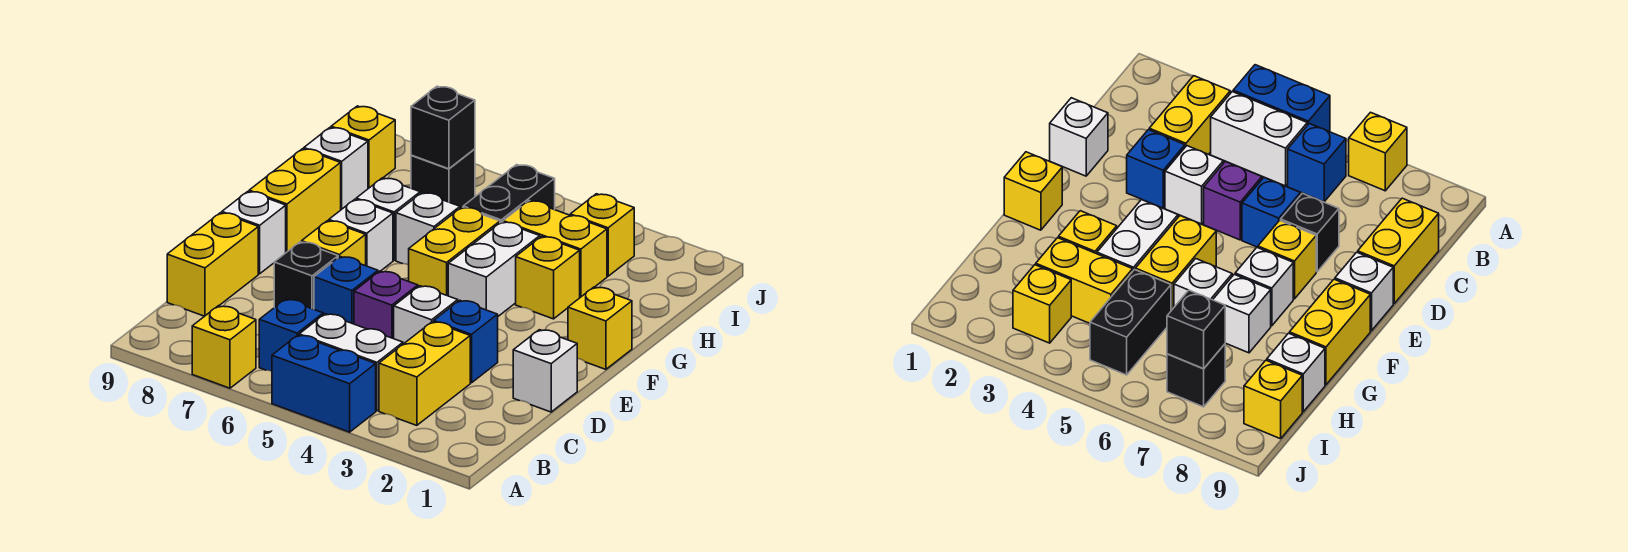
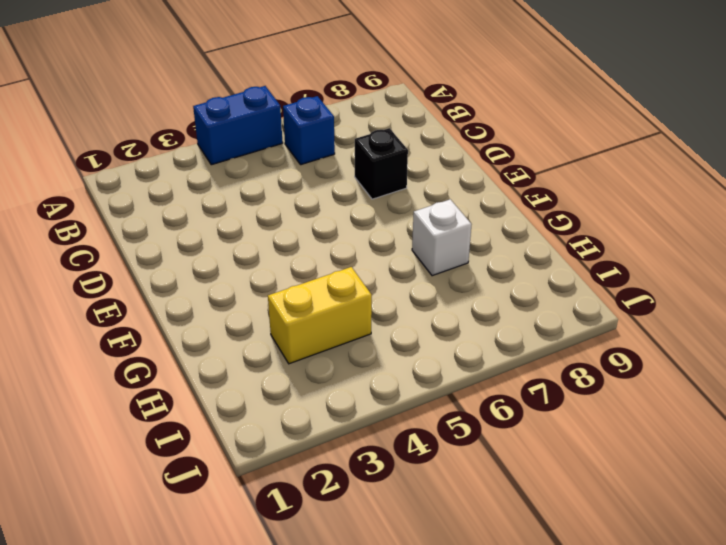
none -> yellow 1x1 brick [192,306,256,388]
none -> yellow 1x2 brick [379,322,470,425]
none -> white 1x2 brick [299,314,403,411]

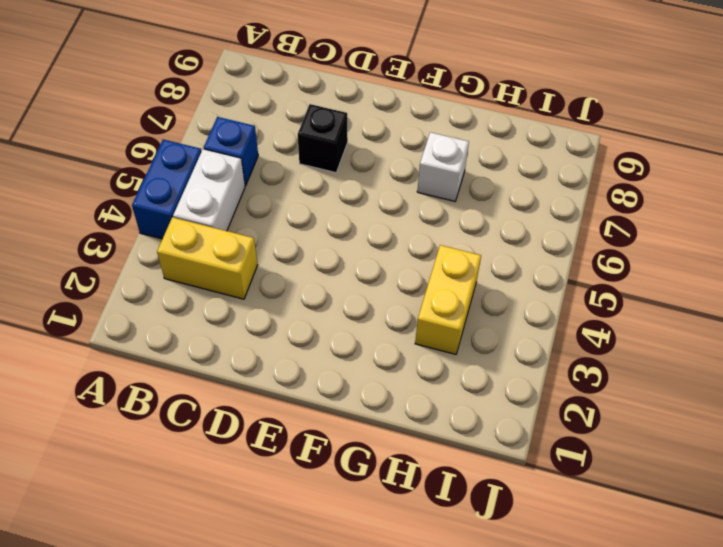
none -> yellow 1x1 brick [192,306,256,388]
none -> yellow 1x2 brick [167,213,258,316]
none -> white 1x1 brick [513,330,577,412]

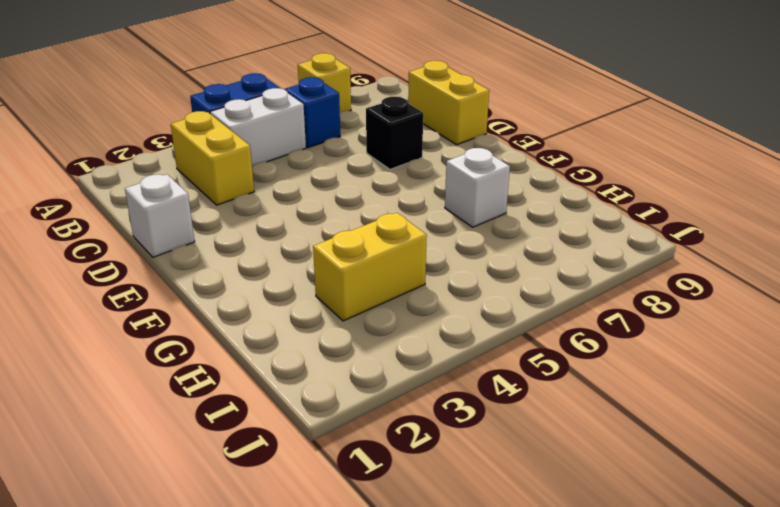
none -> blue 1x1 brick [434,300,498,383]
none -> white 1x1 brick [394,286,458,344]
none -> purple 1x1 brick [354,271,418,339]

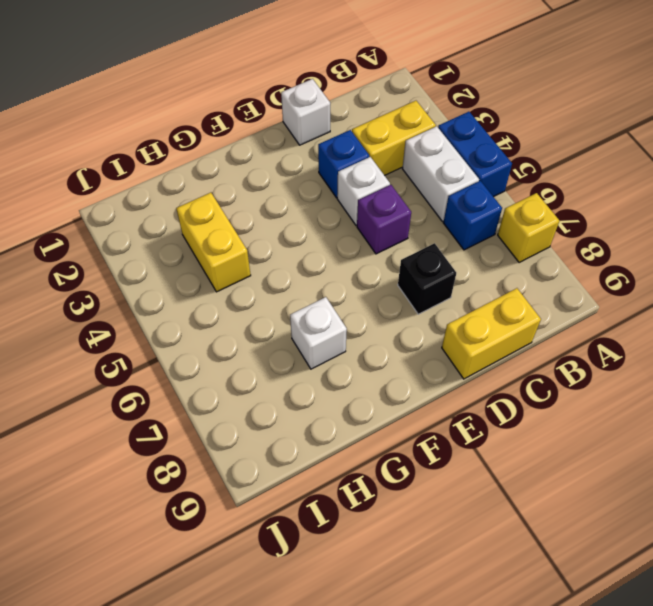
none -> blue 1x1 brick [314,257,378,324]
none -> yellow 1x1 brick [302,221,366,266]
none -> white 1x1 brick [222,191,286,274]

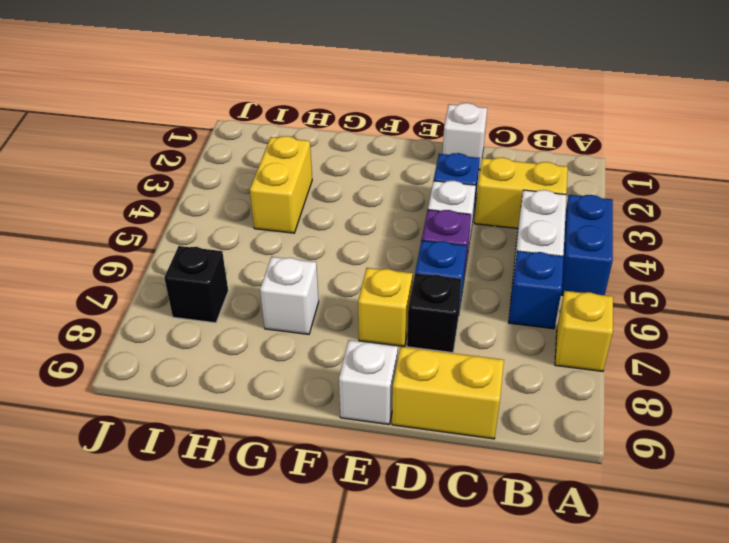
none -> yellow 1x1 brick [568,287,632,369]
none -> white 1x2 brick [448,222,540,316]
none -> yellow 1x2 brick [409,207,500,296]

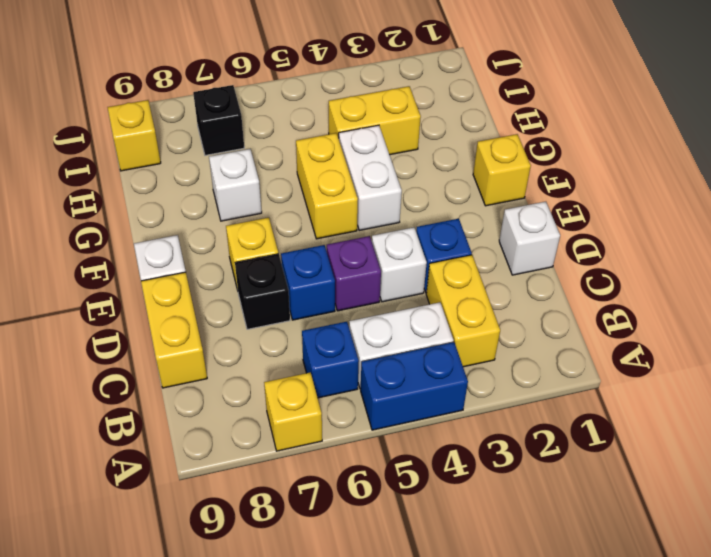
none -> white 1x1 brick [329,199,393,272]
none -> yellow 1x2 brick [249,149,341,252]
none -> yellow 1x1 brick [516,236,580,319]

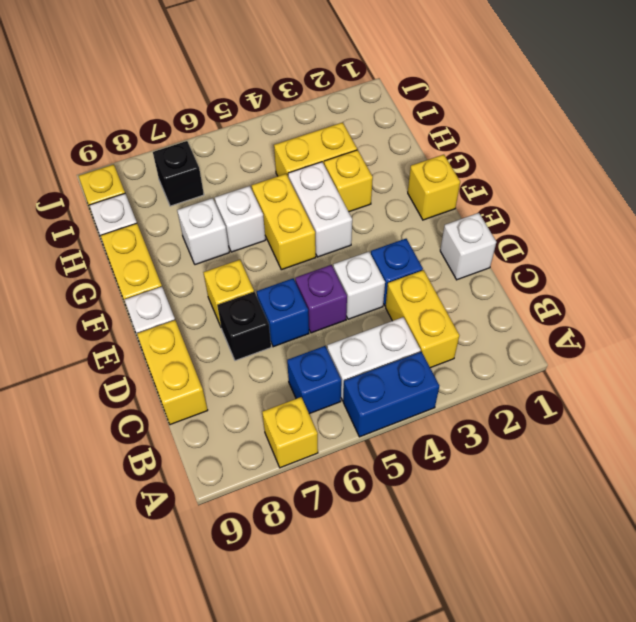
none -> white 1x1 brick [329,199,393,272]
none -> black 1x2 brick [463,165,555,223]
none -> yellow 1x1 brick [570,194,634,276]

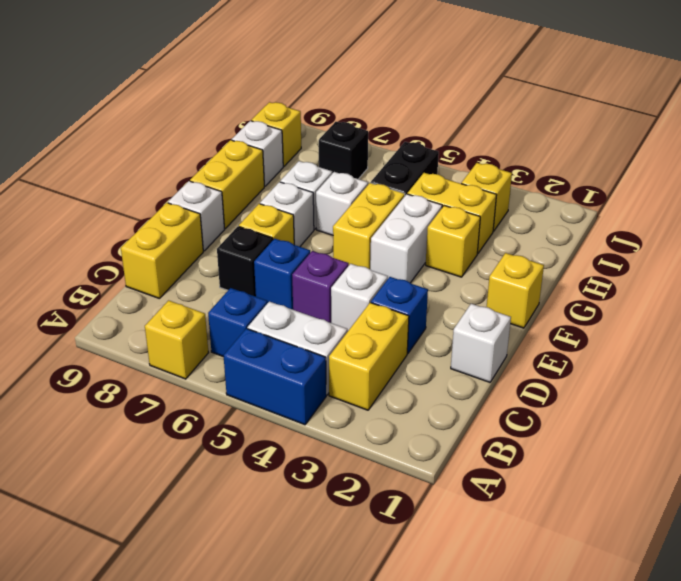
none -> black 1x1 brick [411,86,475,169]

